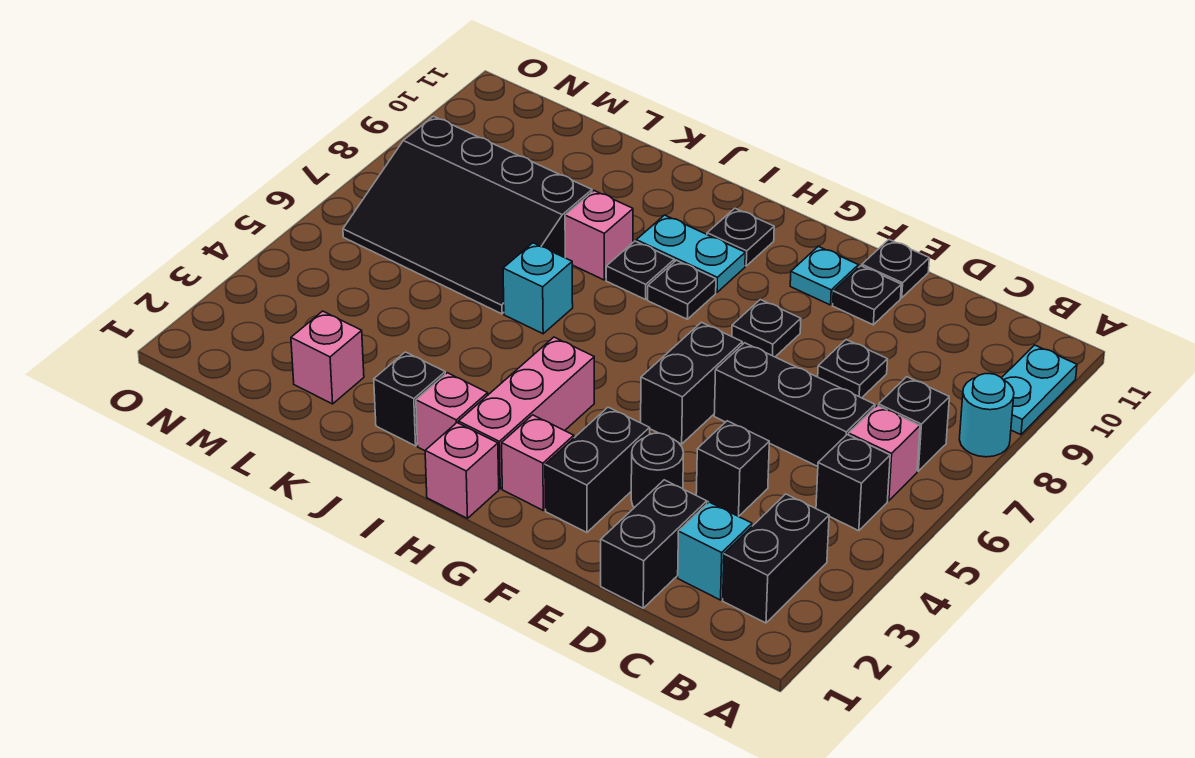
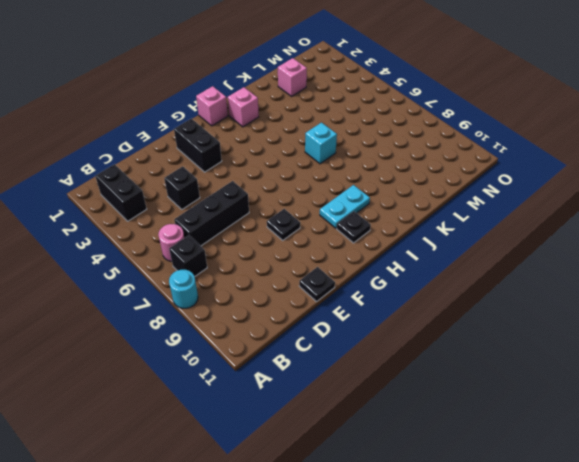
pink 1x1 round brick [158,224,184,262] -> pink 1x1 brick [848,405,920,501]
none -> cyan 1x2 plate [1002,345,1077,435]
none -> black 1x1 brick [816,435,890,531]
none -> cyan 1x1 brick [678,502,752,600]
none -> black 1x2 brick [601,480,707,608]

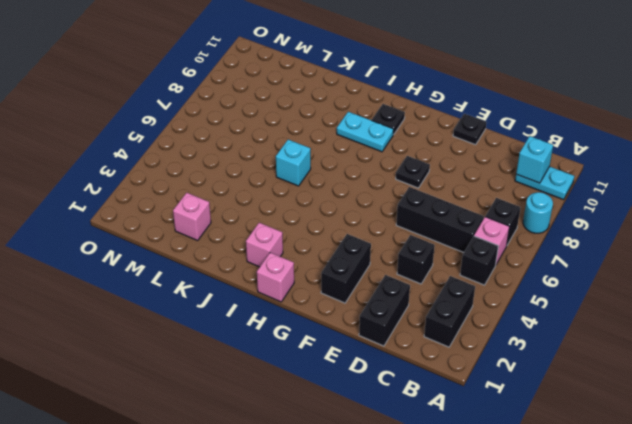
cyan 1x2 plate [515,167,574,200] -> cyan 1x2 plate turned to [1002,345,1077,435]
cyan 1x1 brick [516,136,553,183] -> cyan 1x1 brick moved to [678,502,752,600]
none -> black 1x1 plate [818,340,887,398]
none -> black 1x1 round brick [631,433,684,508]
none -> black 1x1 plate [833,266,901,325]
none -> black 1x2 brick [641,322,742,444]

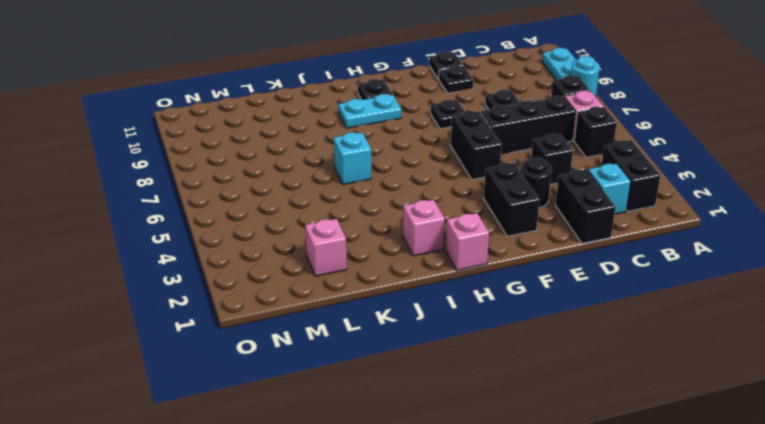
none -> cyan 1x1 plate [790,246,859,305]
none -> pink 1x1 brick [502,415,574,510]
none -> pink 1x3 brick [458,337,594,489]
none -> black 1x1 plate [648,260,716,319]

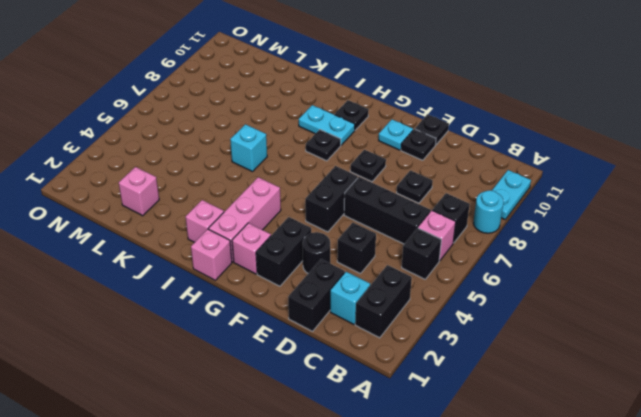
none -> black 1x1 plate [606,241,674,300]
none -> black 1x1 brick [374,352,445,446]
none -> pink 1x1 brick [565,191,633,280]
none -> black 3x4 slope [343,116,592,314]

